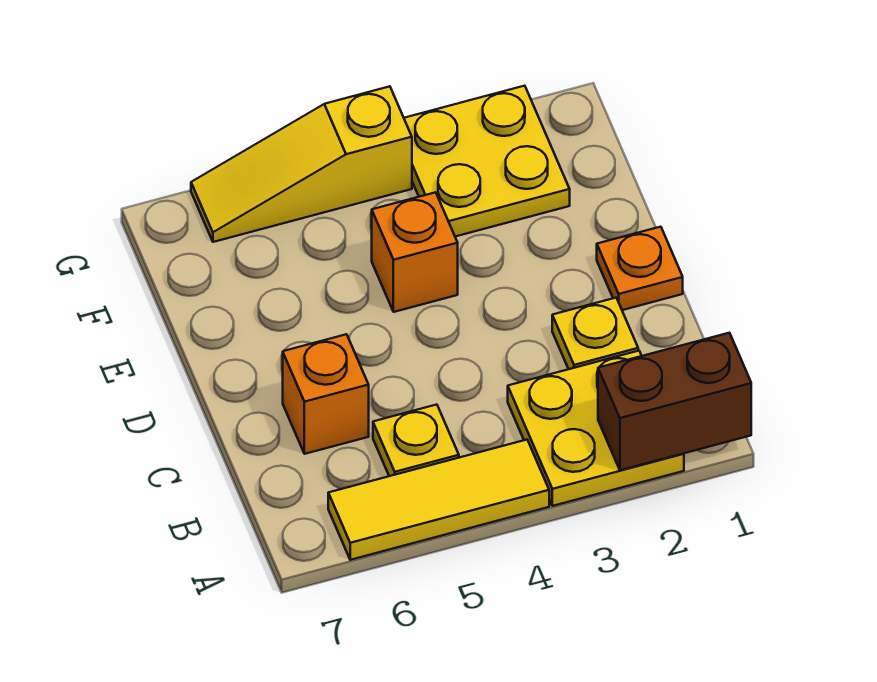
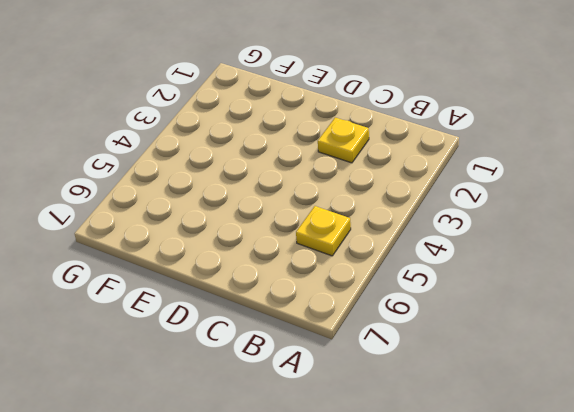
none -> yellow 2x2 plate [508,351,684,506]
none -> yellow 1x3 tile [328,440,549,560]

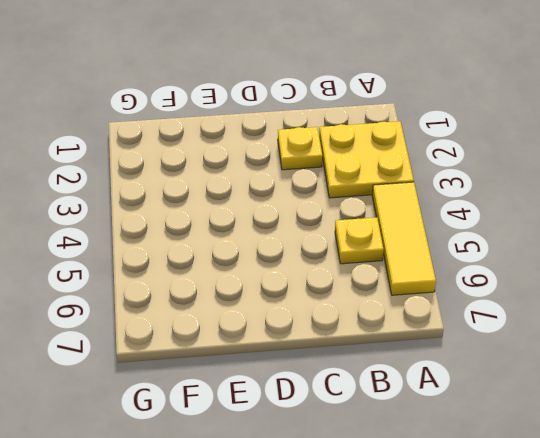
none -> orange 1x1 brick [283,334,369,454]
none -> orange 1x1 plate [597,227,683,310]

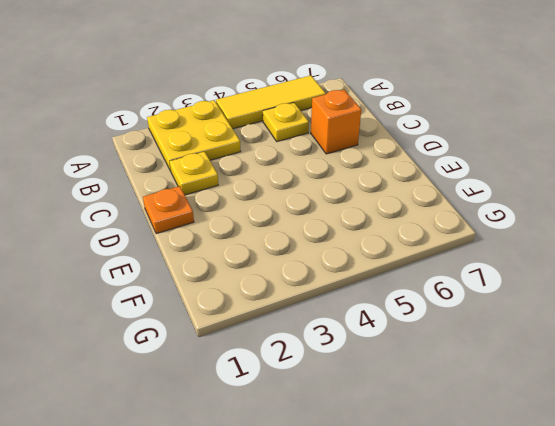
none -> orange 1x1 brick [372,192,458,312]
none -> yellow 2x2 plate [404,86,570,237]

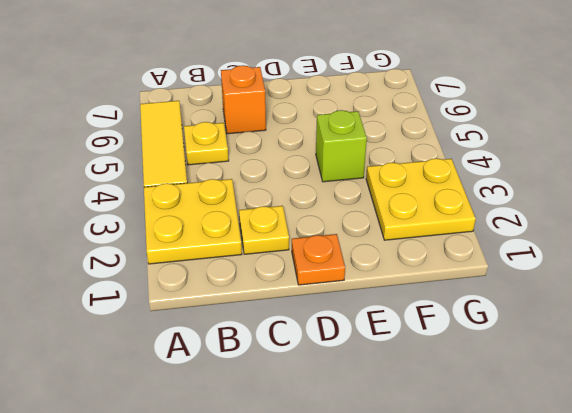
lime 1x1 brick [316,110,367,182] -> orange 1x1 brick [372,192,458,312]
none -> yellow 1x3 slope [191,86,412,242]
none -> brown 1x2 brick [598,333,751,470]

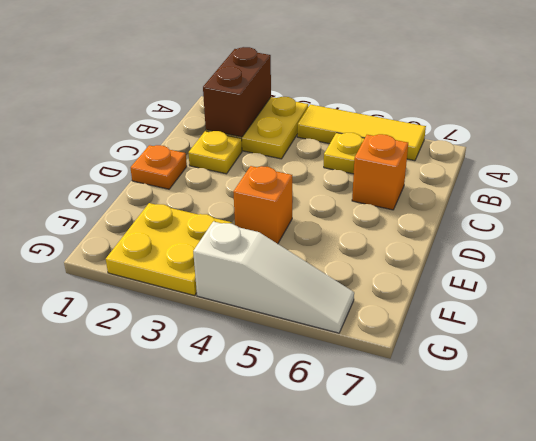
brown 1x2 brick [203,47,271,137] -> brown 1x2 brick turned to [598,333,751,470]
white 1x3 slope [193,221,354,333] -> yellow 1x3 slope [191,86,412,242]

